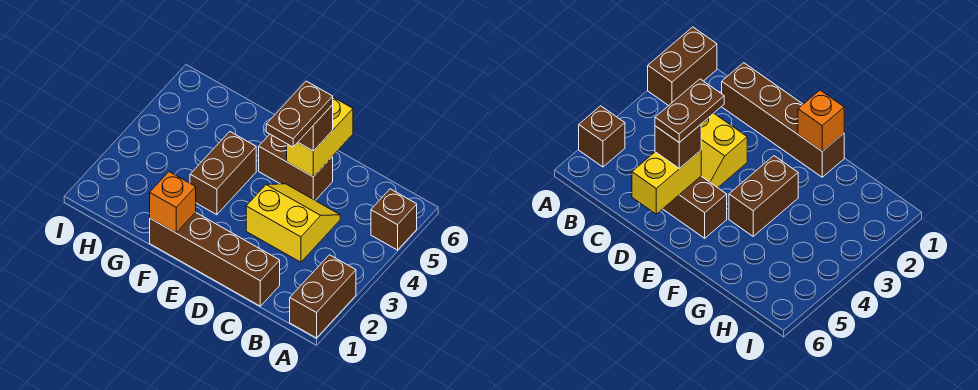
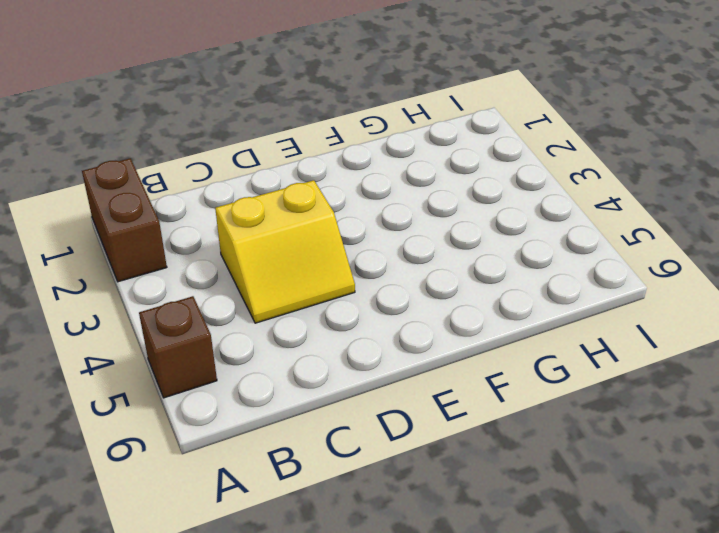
none -> brown 1x4 brick [150,212,280,306]
none -> brown 1x2 brick [259,134,333,200]

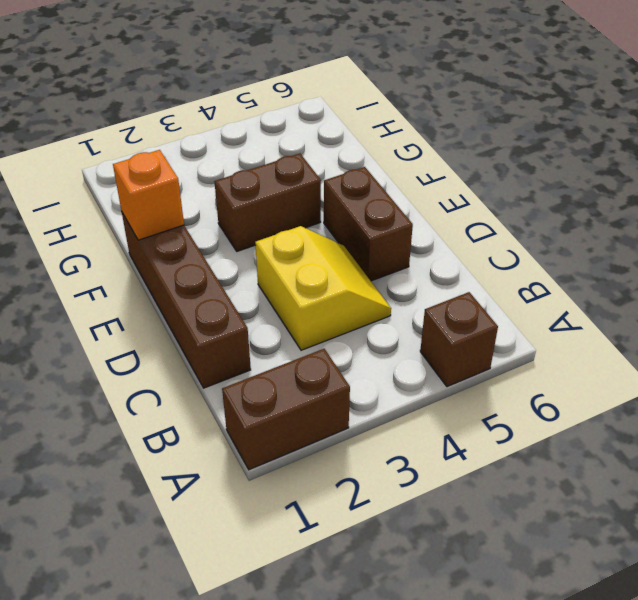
none -> yellow 1x2 brick [287,97,353,177]
none -> brown 1x1 brick [298,105,333,151]

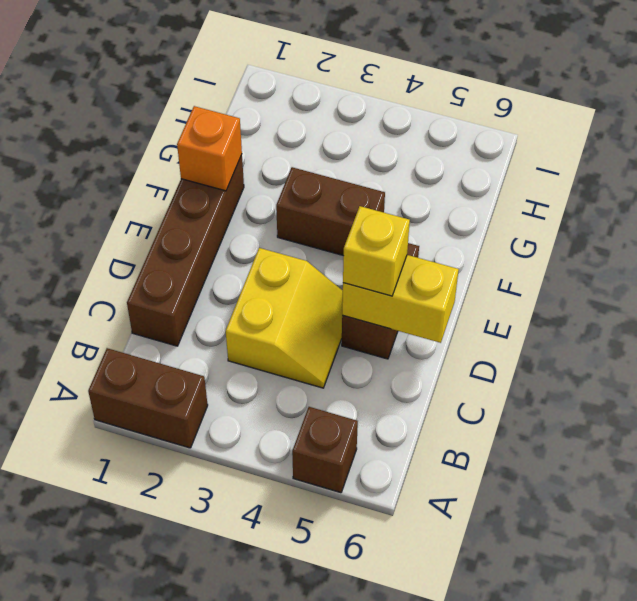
yellow 1x1 brick [343,206,410,296] -> brown 1x1 brick [298,105,333,151]
none -> brown 1x2 plate [266,81,333,147]

